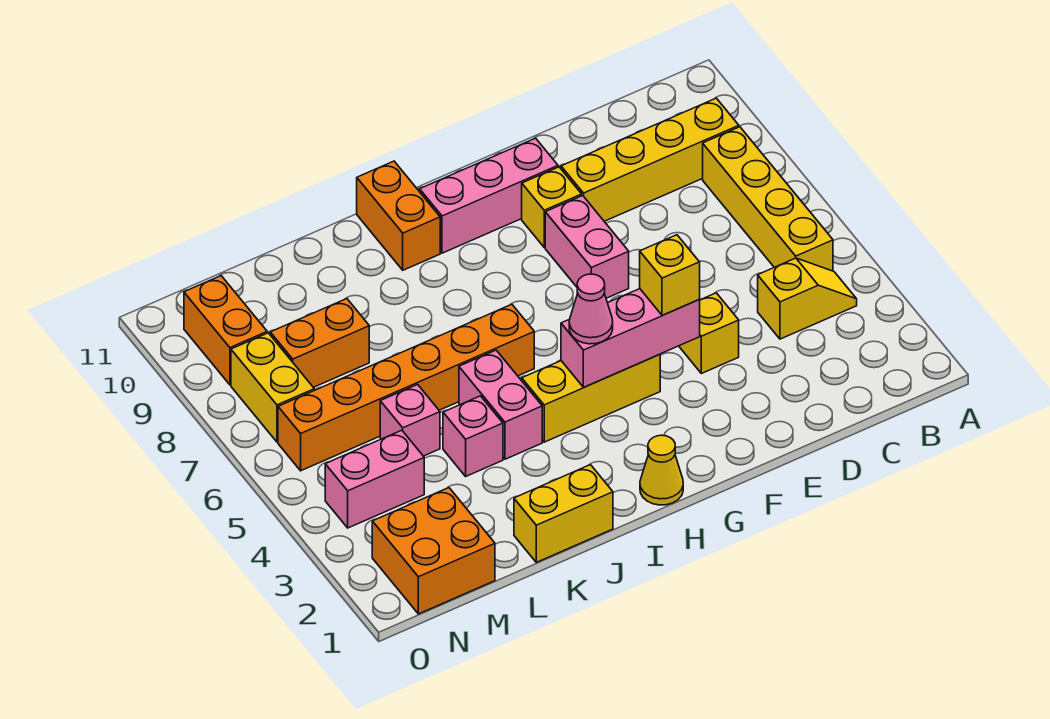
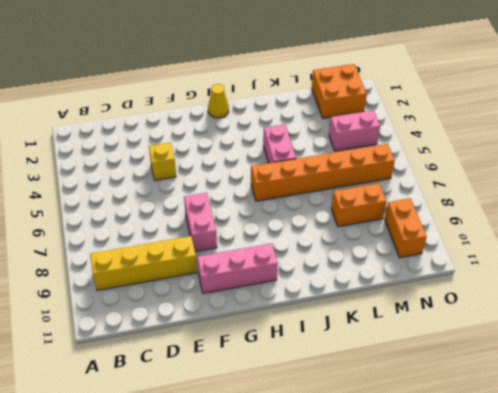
none -> yellow 1x2 slope [758,258,857,339]
none -> yellow 1x4 brick [703,127,833,271]
none -> yellow 1x1 brick [522,167,582,247]

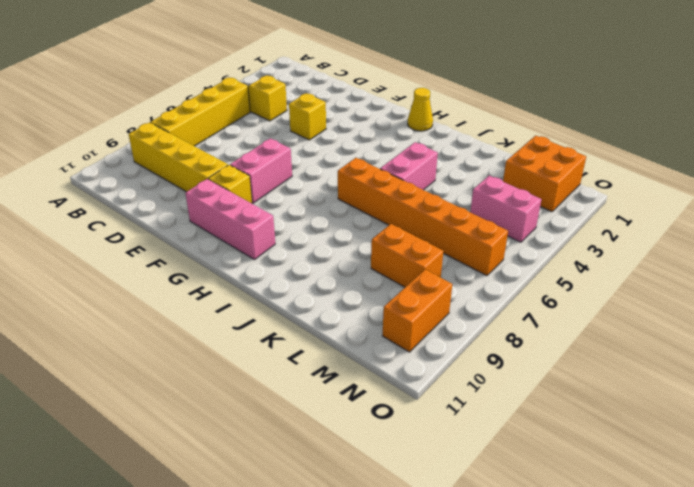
none -> yellow 1x3 brick [522,354,660,442]
none -> orange 1x2 brick [357,161,440,270]
none -> yellow 1x2 brick [514,465,613,562]

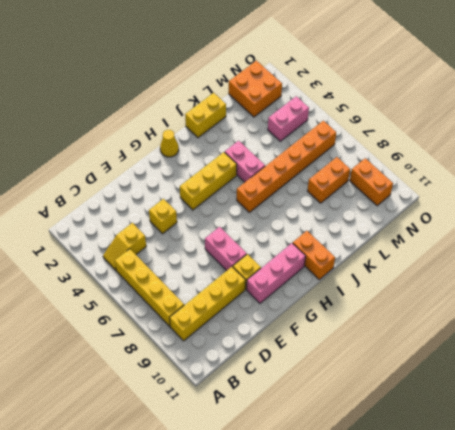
none -> pink 1x1 brick [443,396,503,476]
none -> pink 1x1 brick [380,385,440,456]
none -> yellow 1x2 brick [231,333,314,442]

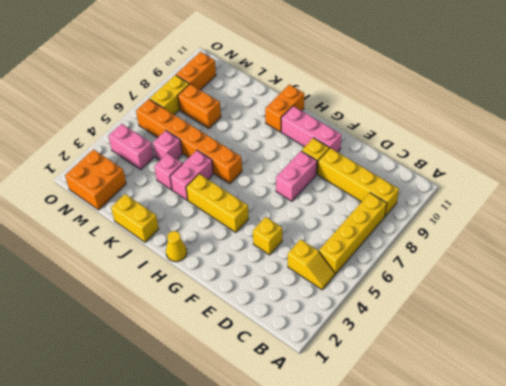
none -> pink 1x3 brick [561,289,700,387]
none -> yellow 1x1 brick [640,235,700,315]
none -> pink 1x1 cone [569,274,613,344]

